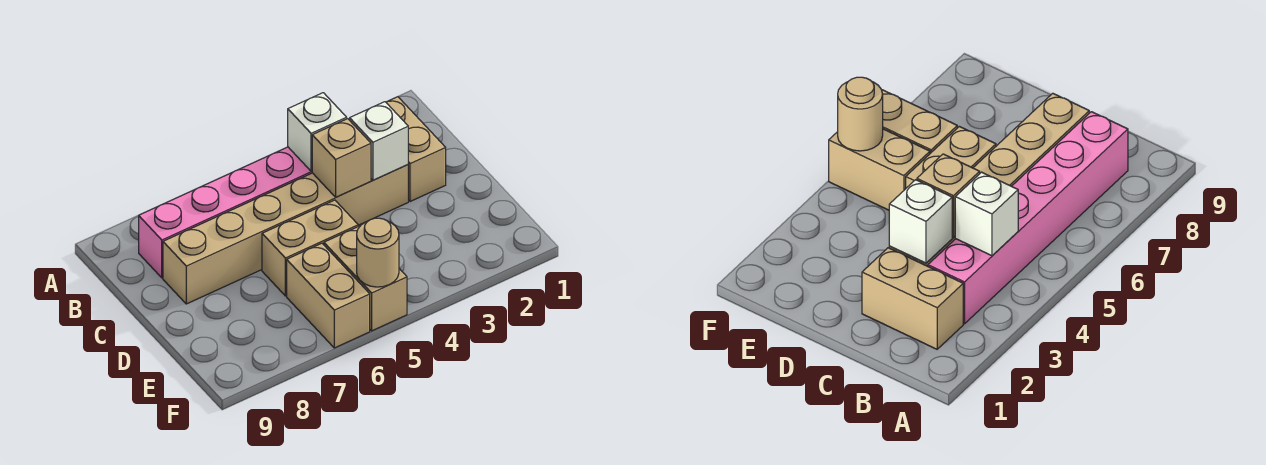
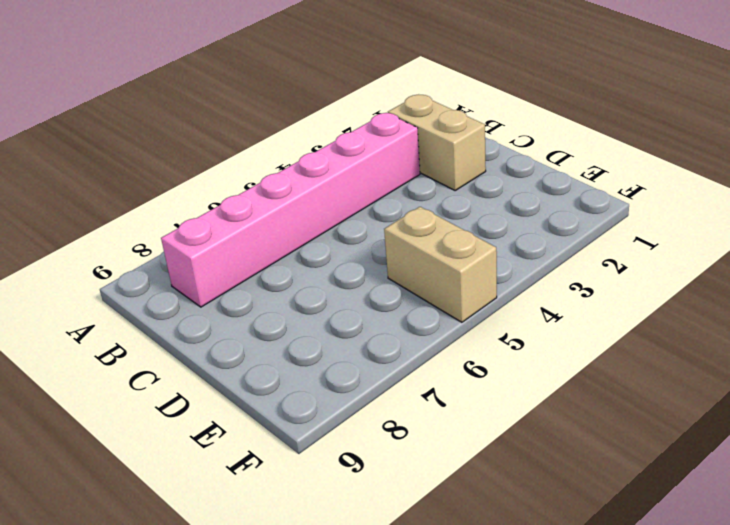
none -> tan 1x6 brick [163,165,408,304]
none -> tan 1x2 brick [262,200,358,296]

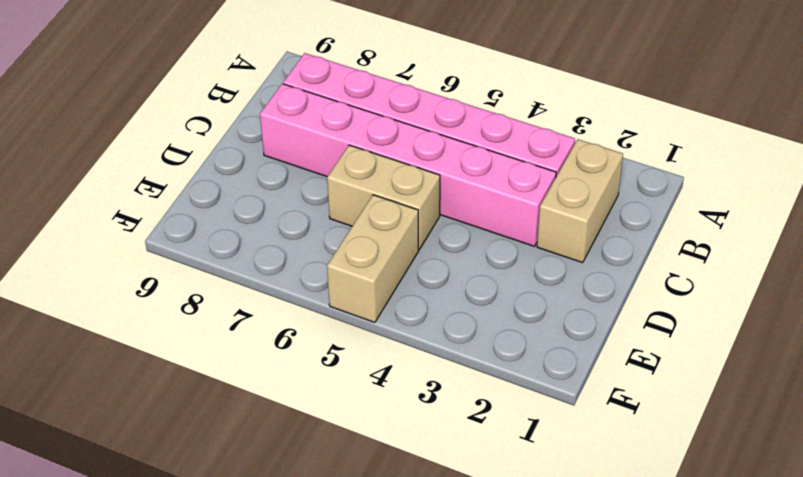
pink 1x6 brick [260,84,556,246] -> tan 1x6 brick [163,165,408,304]
none -> tan 1x2 brick [287,243,370,348]
none -> white 1x1 brick [288,93,347,171]

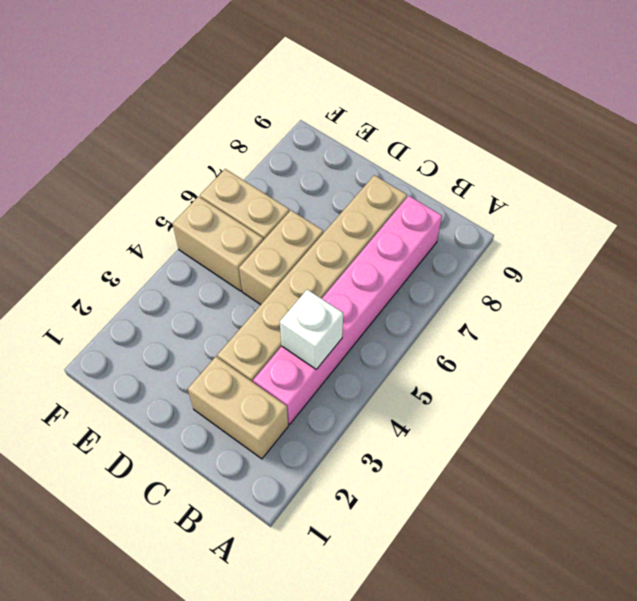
none -> white 1x1 brick [350,102,408,180]
none -> tan 1x1 brick [312,119,371,197]

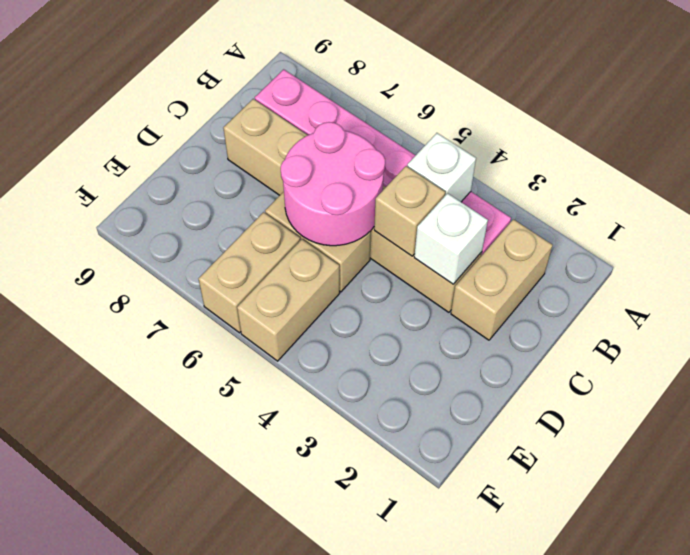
pink 2x2 round brick [281,122,385,246] -> none
none -> tan 1x1 round brick [357,218,399,287]

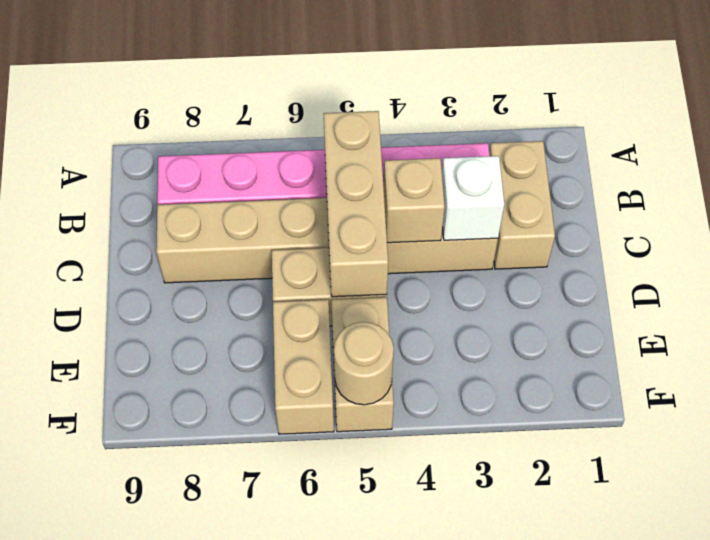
tan 1x3 brick [324,111,388,297] -> none
none -> white 1x1 brick [288,93,347,171]

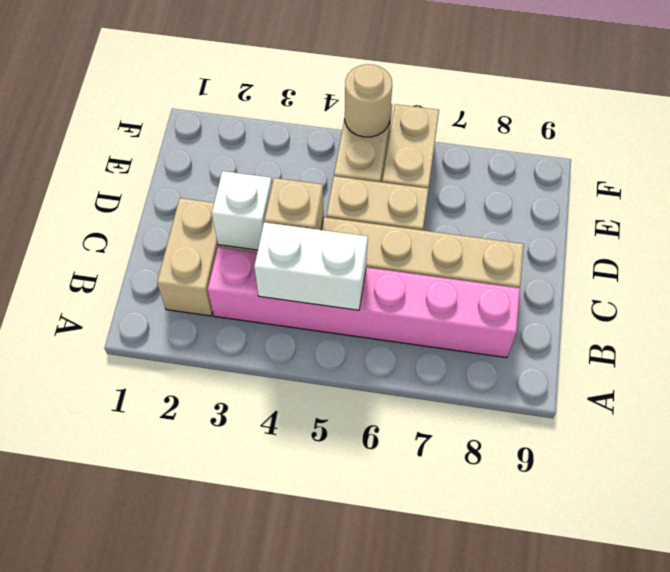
white 1x2 brick [254,222,368,310] -> white 1x1 brick [288,93,347,171]

